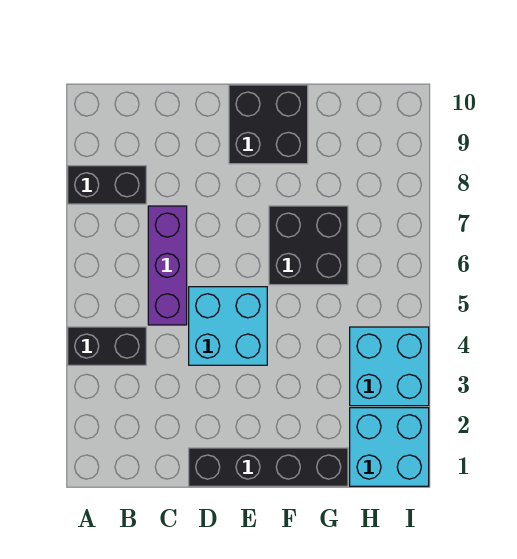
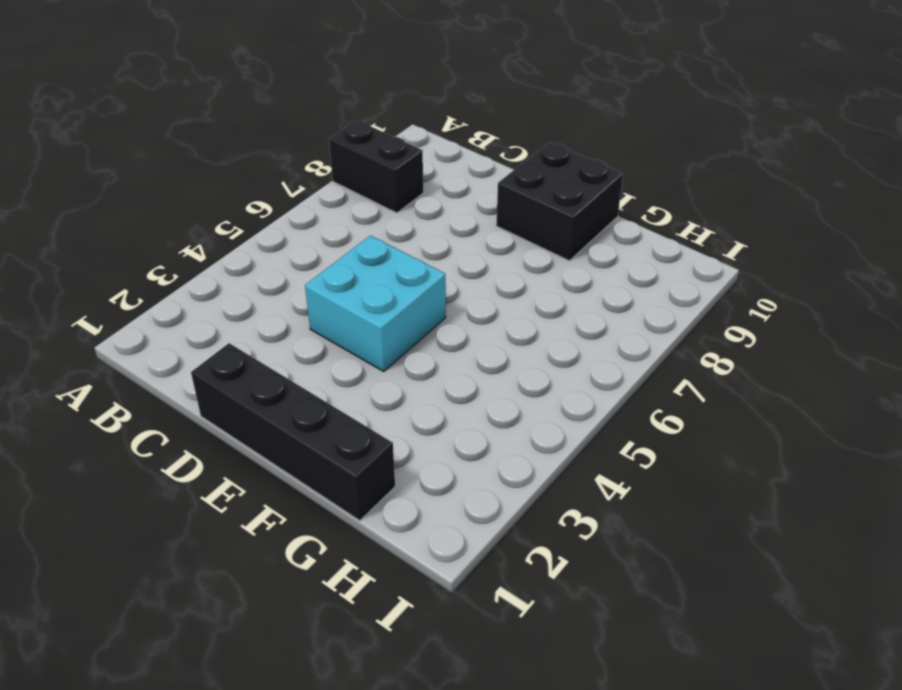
none -> black 1x2 brick [68,327,146,365]
none -> purple 1x3 brick [148,206,187,325]

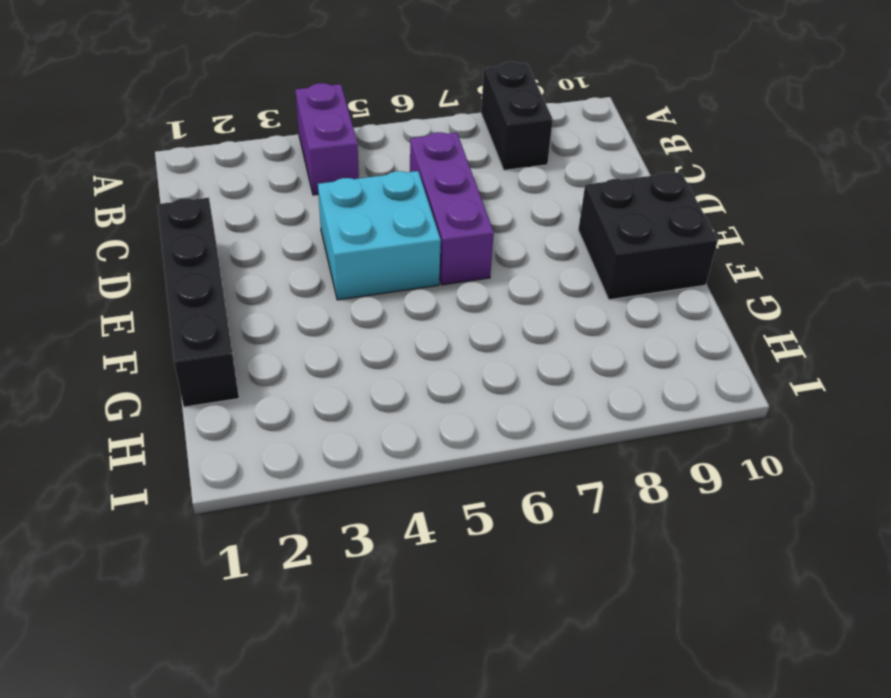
purple 1x2 brick [295,83,359,195] -> black 1x2 brick [68,327,146,365]
purple 1x3 brick [410,132,494,285] -> purple 1x3 brick turned to [148,206,187,325]
none -> black 2x2 brick [269,206,348,285]
none -> cyan 2x2 brick [350,408,429,486]

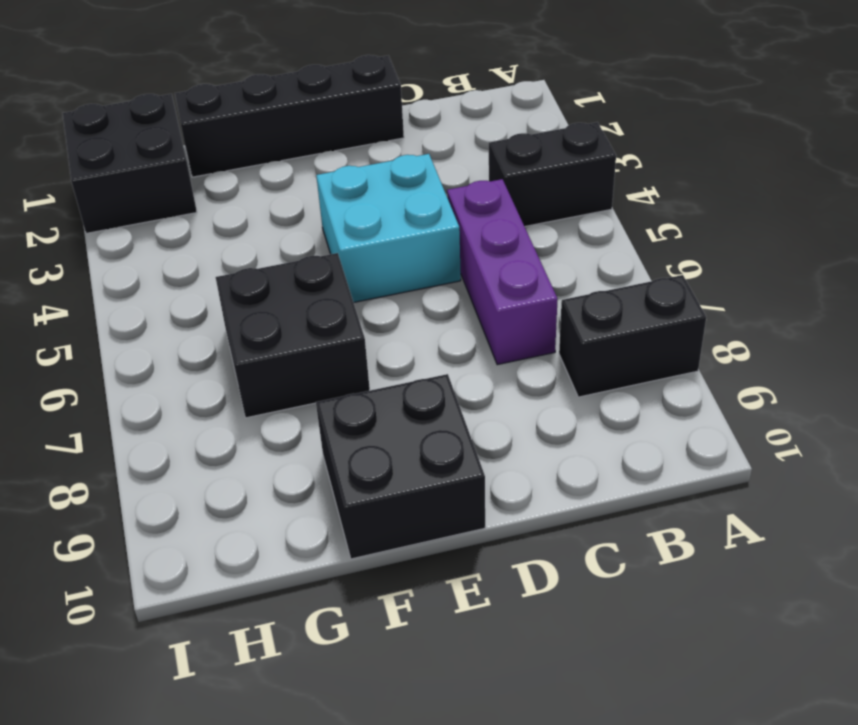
black 2x2 brick [62,94,197,233] -> cyan 2x2 brick [350,408,429,486]
none -> cyan 2x2 brick [350,327,429,406]

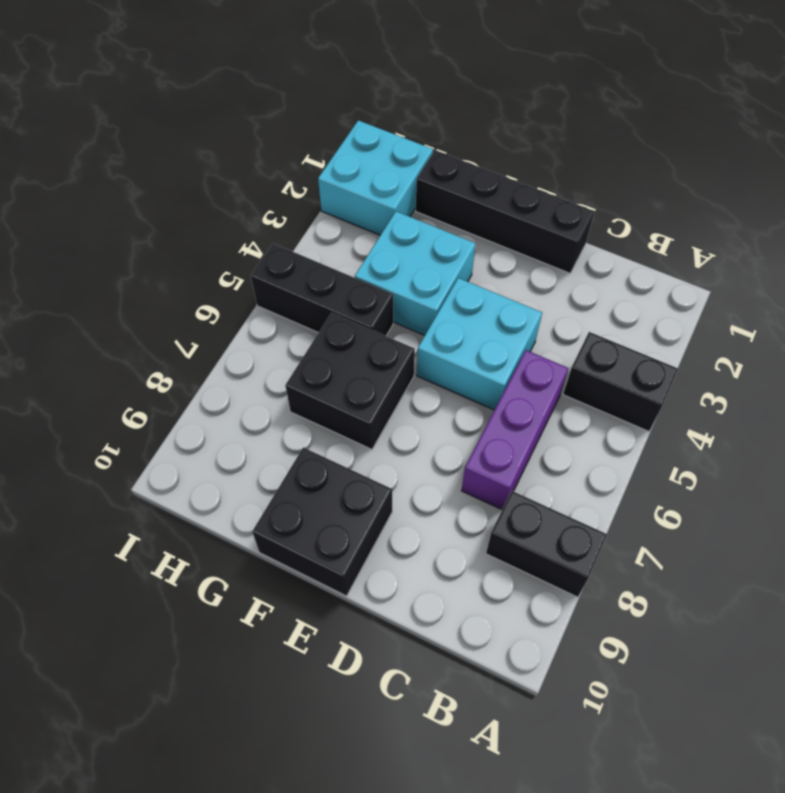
cyan 2x2 brick [355,211,476,335] -> cyan 2x2 brick moved to [350,327,429,406]
black 1x3 brick [251,244,393,336] -> none

